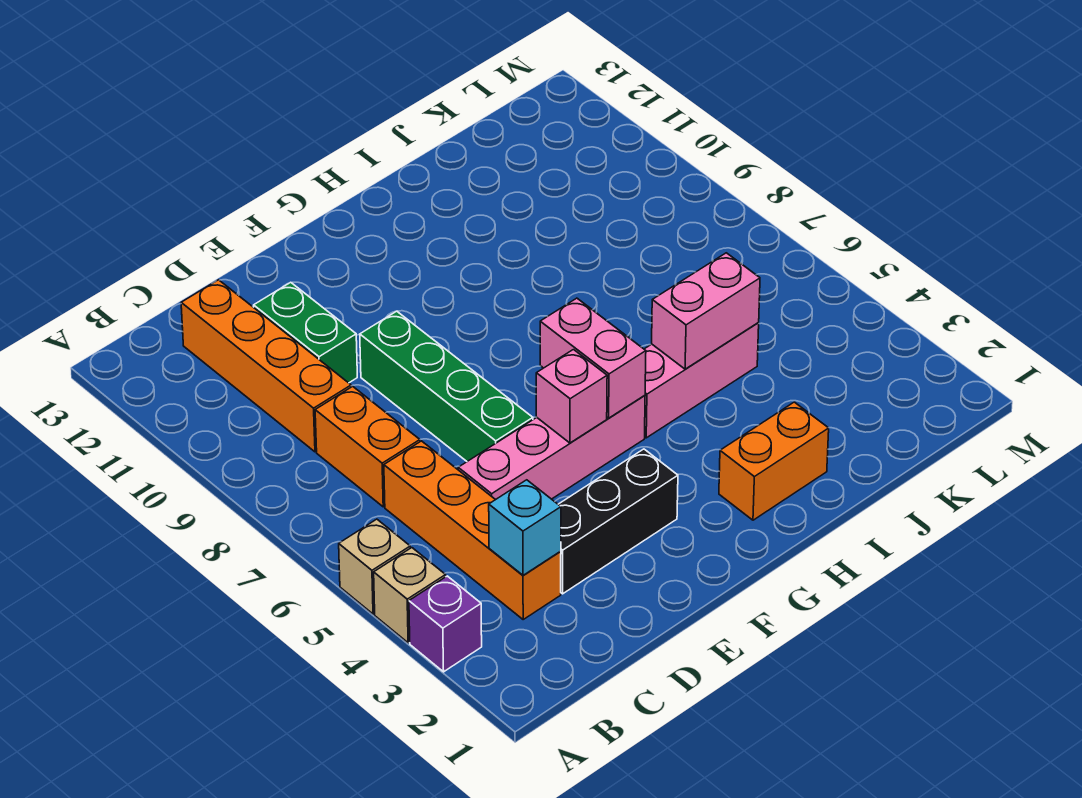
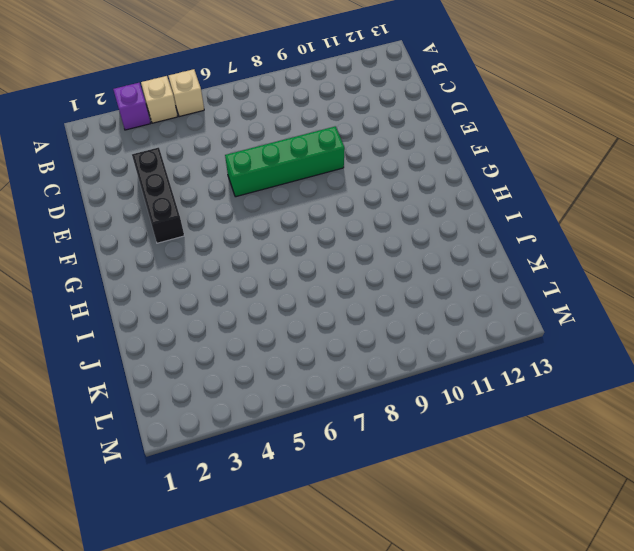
none -> orange 1x4 brick [384,441,561,619]
none -> orange 1x2 brick [315,386,420,507]
none -> orange 1x4 brick [181,280,351,452]

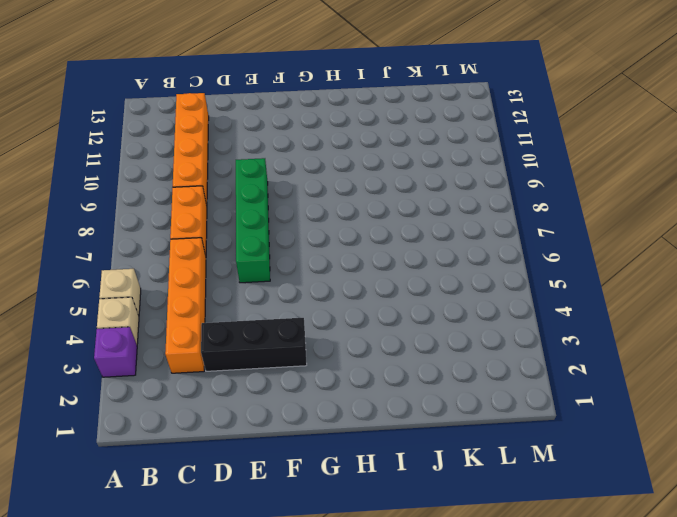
none -> pink 1x4 brick [458,395,645,500]
none -> green 1x2 brick [254,282,357,383]
none -> orange 1x2 brick [719,402,829,520]

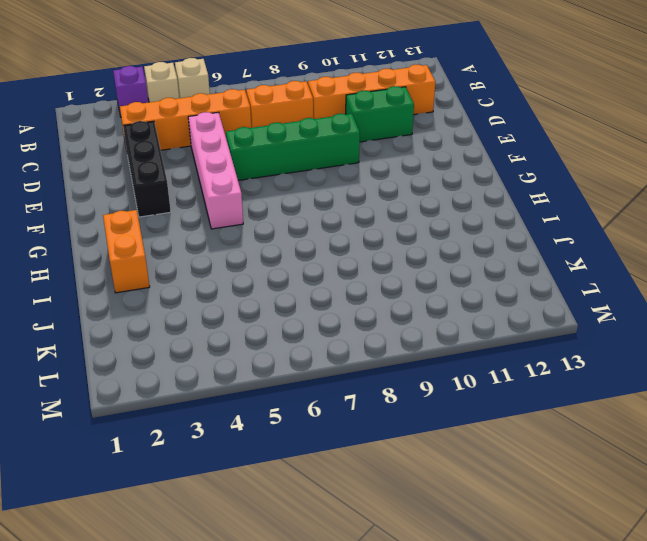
none -> pink 1x3 brick [644,323,759,438]
none -> cyan 1x1 brick [489,480,561,575]
none -> pink 1x1 brick [536,350,607,443]

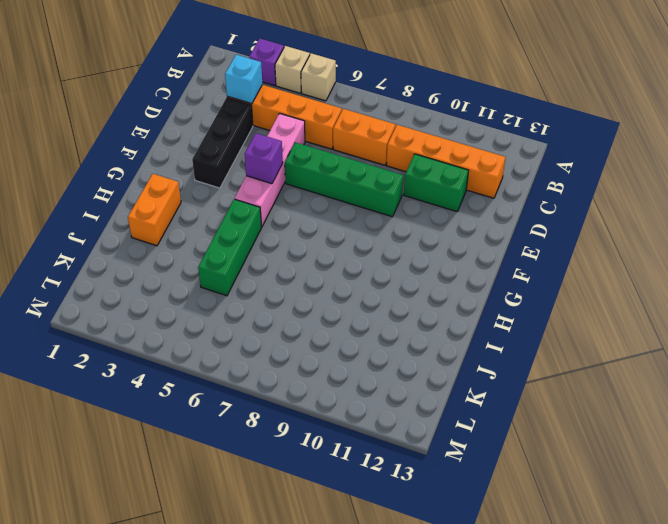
purple 1x1 brick [244,133,283,184] -> pink 1x1 brick [536,350,607,443]
green 1x3 brick [198,199,262,296] -> pink 1x3 brick [644,323,759,438]
none -> pink 1x2 brick [540,298,646,418]
none -> pink 1x2 brick [652,253,760,369]

